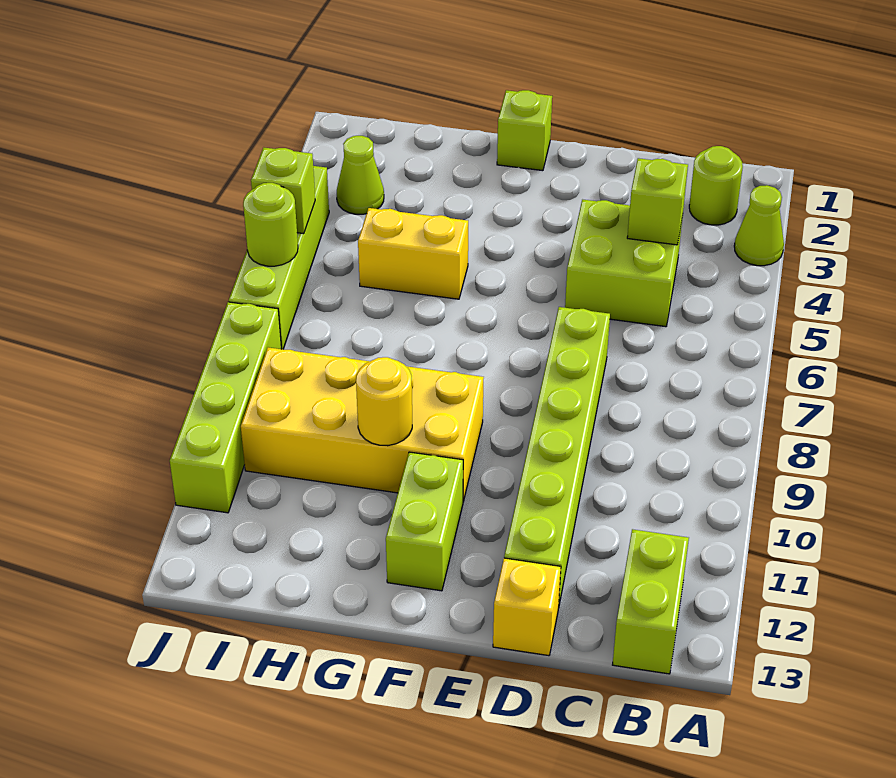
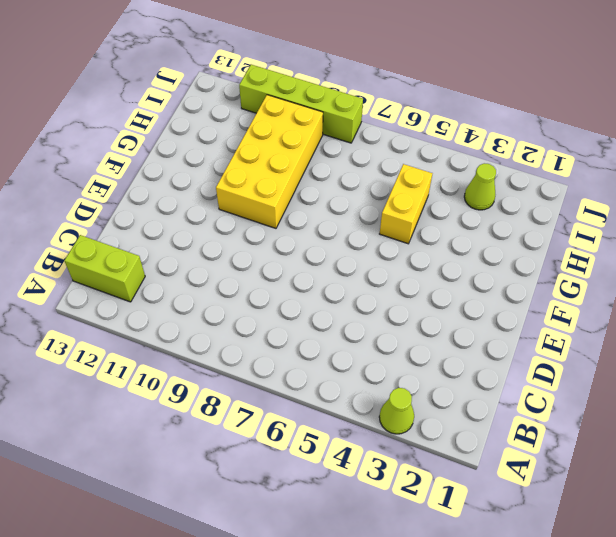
none -> lime 1x1 round brick [689,146,743,225]
none -> lime 2x2 brick [565,200,683,327]
none -> lime 1x6 brick [504,307,610,608]

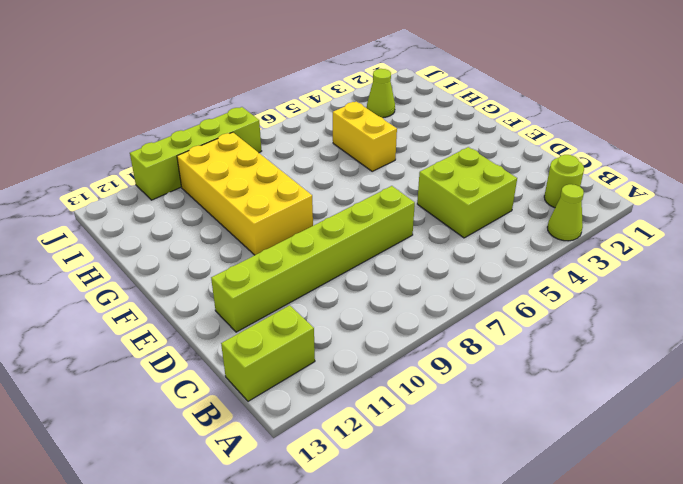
none -> yellow 1x1 brick [493,558,561,656]
none -> lime 1x1 brick [497,90,552,171]
none -> lime 1x2 brick [386,452,463,591]

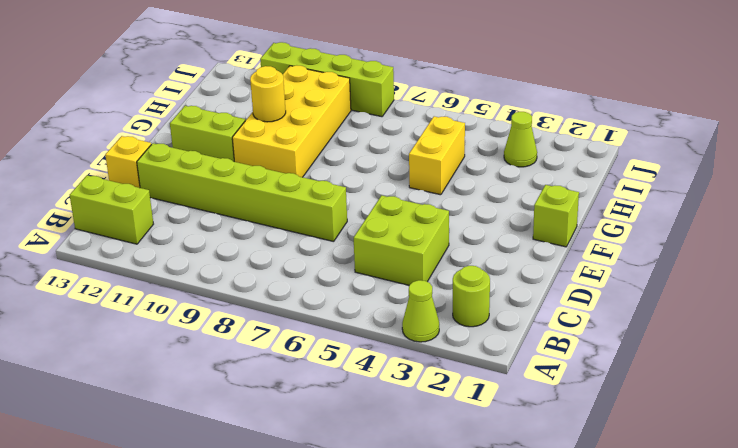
none -> lime 1x4 brick [229,166,329,349]
none -> lime 1x1 brick [627,158,688,245]
none -> lime 1x1 brick [251,148,315,234]

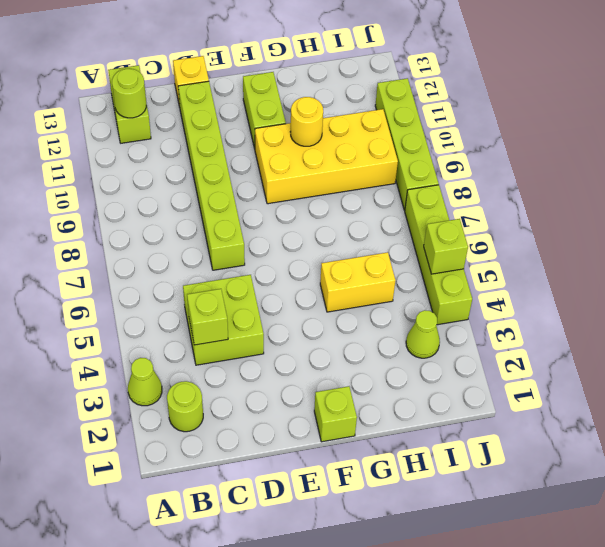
lime 1x1 round brick [112,69,146,118] -> lime 1x1 round brick moved to [243,183,298,266]

